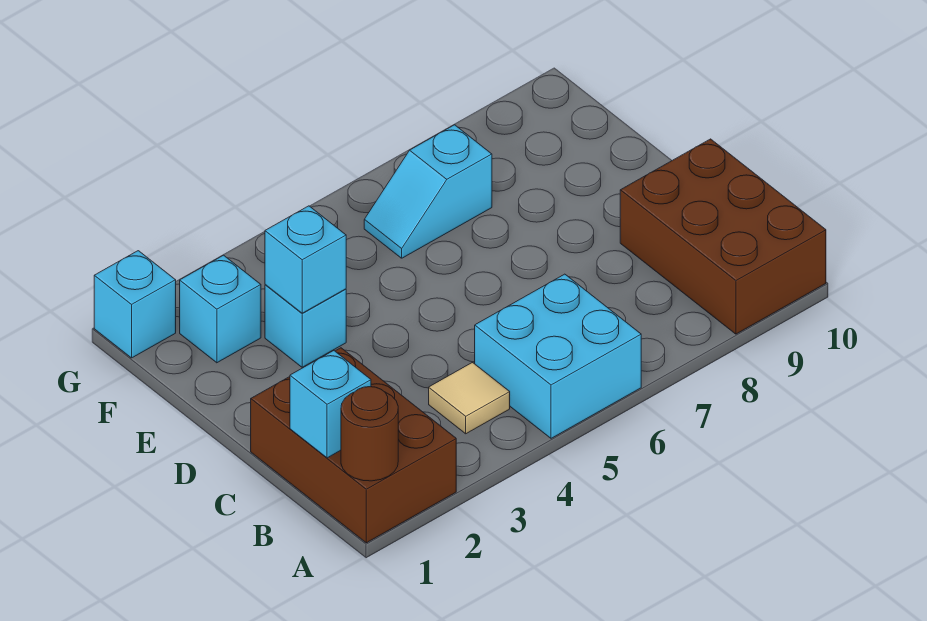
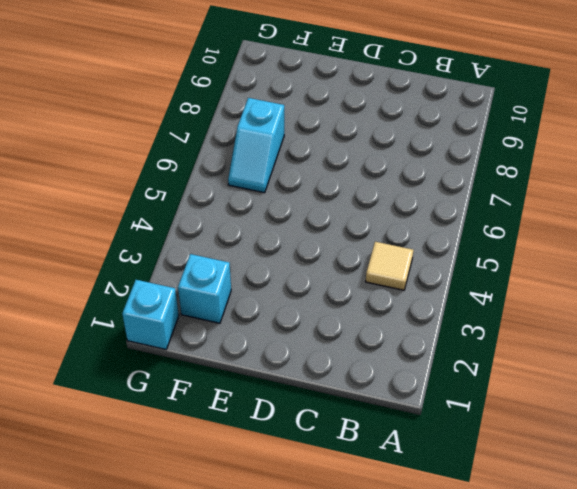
none -> brown 2x3 brick [251,348,456,543]
none -> cyan 2x2 brick [475,274,641,438]

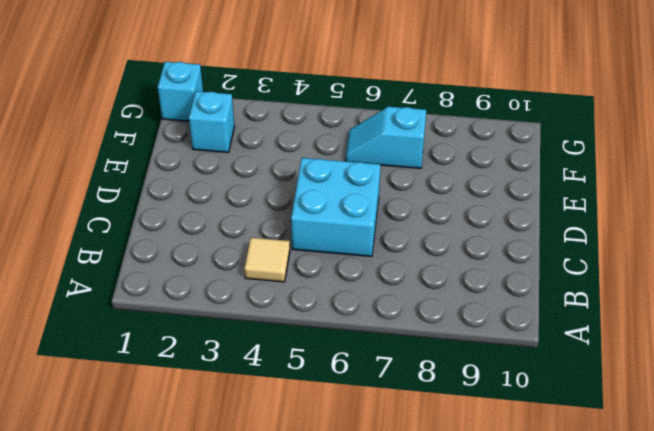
cyan 2x2 brick [291,158,380,257] -> cyan 2x2 brick moved to [475,274,641,438]
none -> brown 2x3 brick [251,348,456,543]
none -> brown 2x3 brick [620,139,826,334]

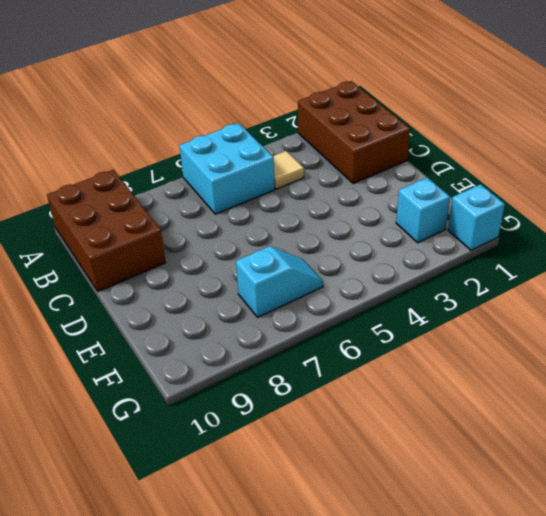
none -> cyan 1x1 brick [265,285,346,367]
none -> brown 1x1 round brick [341,387,398,481]

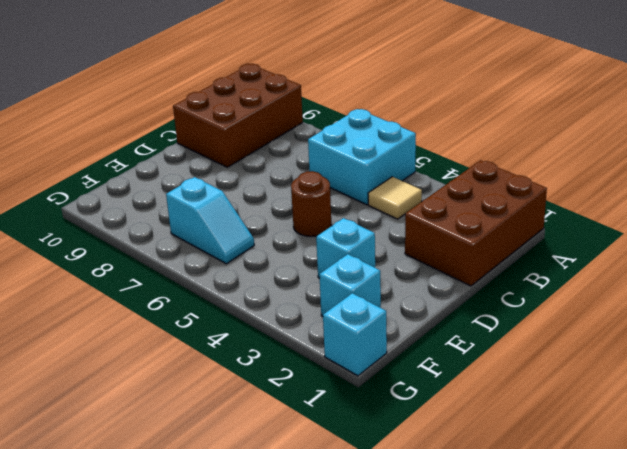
brown 1x1 round brick [291,171,332,237] -> brown 1x1 round brick moved to [341,387,398,481]
none -> cyan 1x1 brick [290,351,371,458]
none -> cyan 1x1 brick [265,206,346,313]

